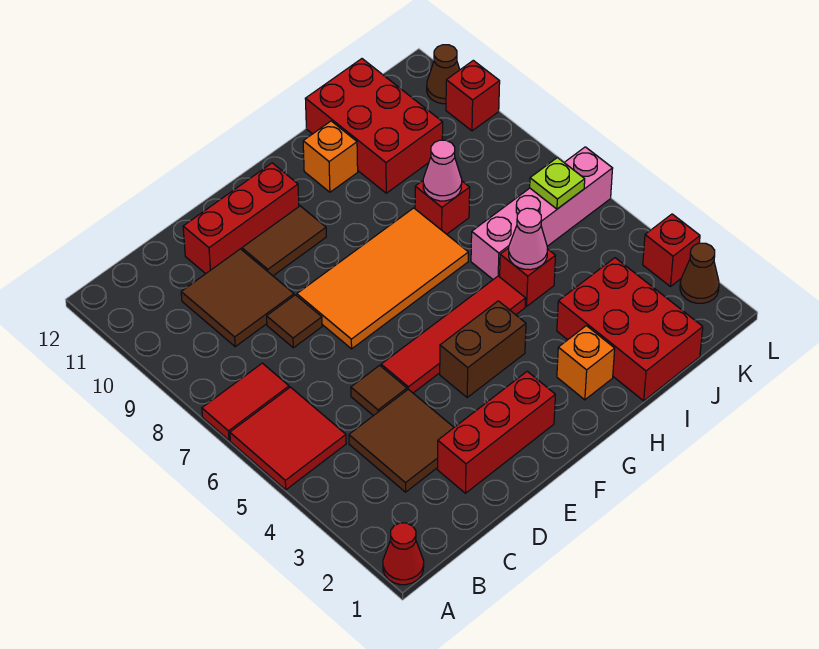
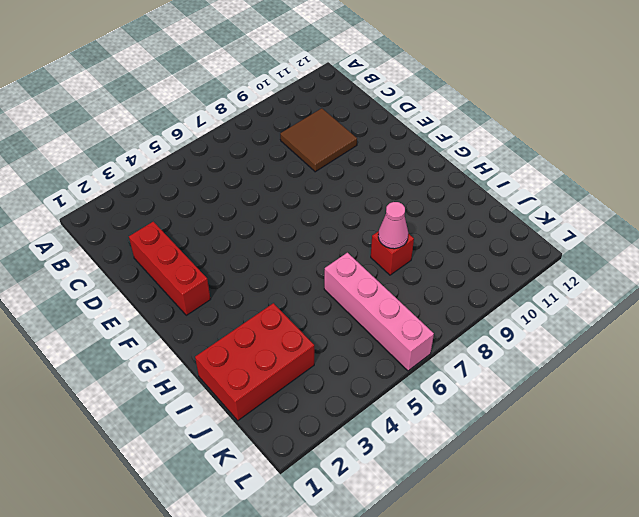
none -> red 1x1 cone [383,523,424,585]
none -> red 2x2 tile [230,387,346,490]
none -> red 1x2 tile [202,363,289,440]

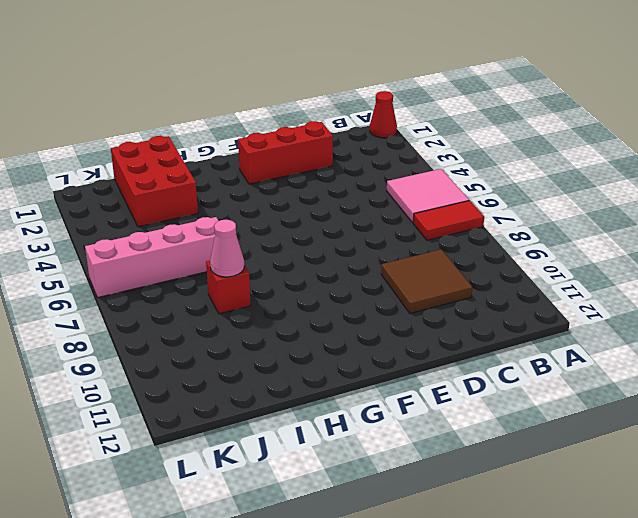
pink 2x2 tile [387,169,469,223] -> red 2x2 tile [230,387,346,490]
none -> brown 2x2 tile [349,389,454,492]
none -> brown 1x1 tile [351,365,407,416]
none -> brown 1x1 tile [267,295,322,348]

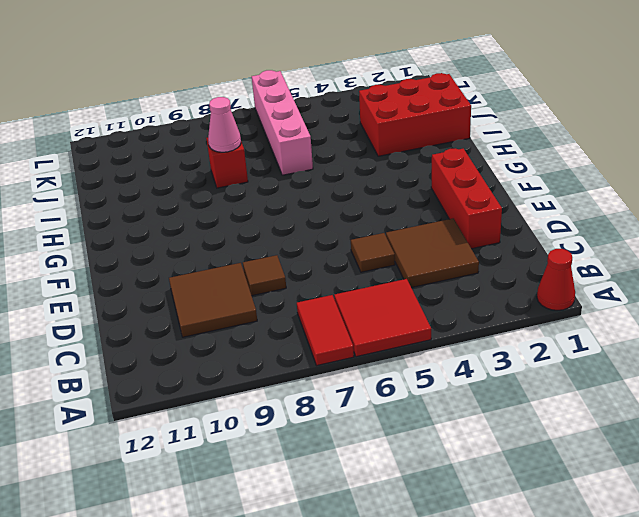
none -> red 1x3 brick [183,163,299,274]
none -> red 1x4 tile [381,276,526,393]
none -> orange 2x4 tile [297,208,468,349]

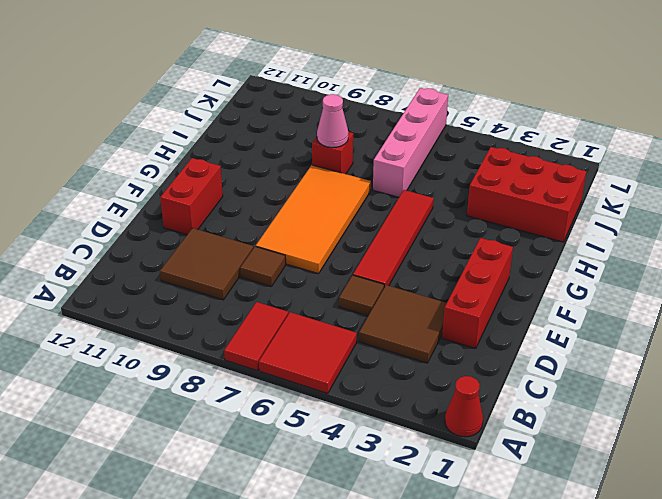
red 1x2 brick [160,158,223,235] -> red 1x3 brick [183,163,299,274]
none -> brown 1x2 tile [242,206,326,276]
none -> brown 1x2 brick [440,301,526,397]
none -> orange 1x1 brick [557,326,615,400]

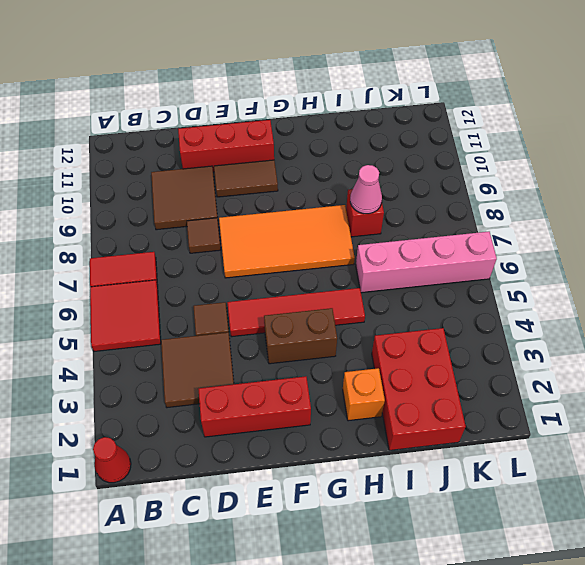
none -> orange 1x1 brick [303,121,358,192]
none -> red 1x1 brick [500,248,555,306]
none -> red 2x3 brick [305,59,443,193]

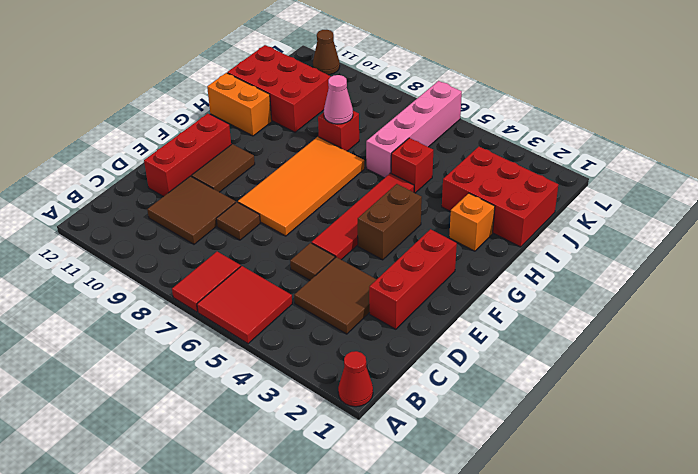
orange 1x2 brick [207,73,272,136] -> orange 1x1 brick [303,121,358,192]
none -> brown 1x1 cone [680,243,719,303]
none -> red 1x1 brick [643,214,700,287]
none -> red 1x1 brick [446,60,500,131]

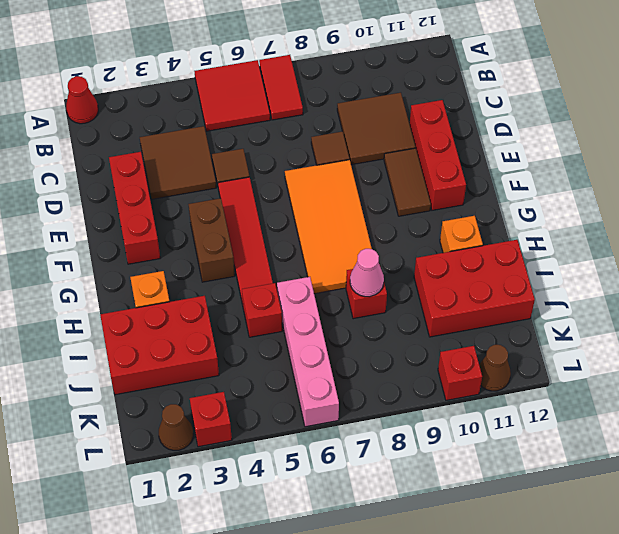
none -> pink 1x1 cone [509,208,547,270]
none -> lime 1x1 plate [530,158,585,209]

